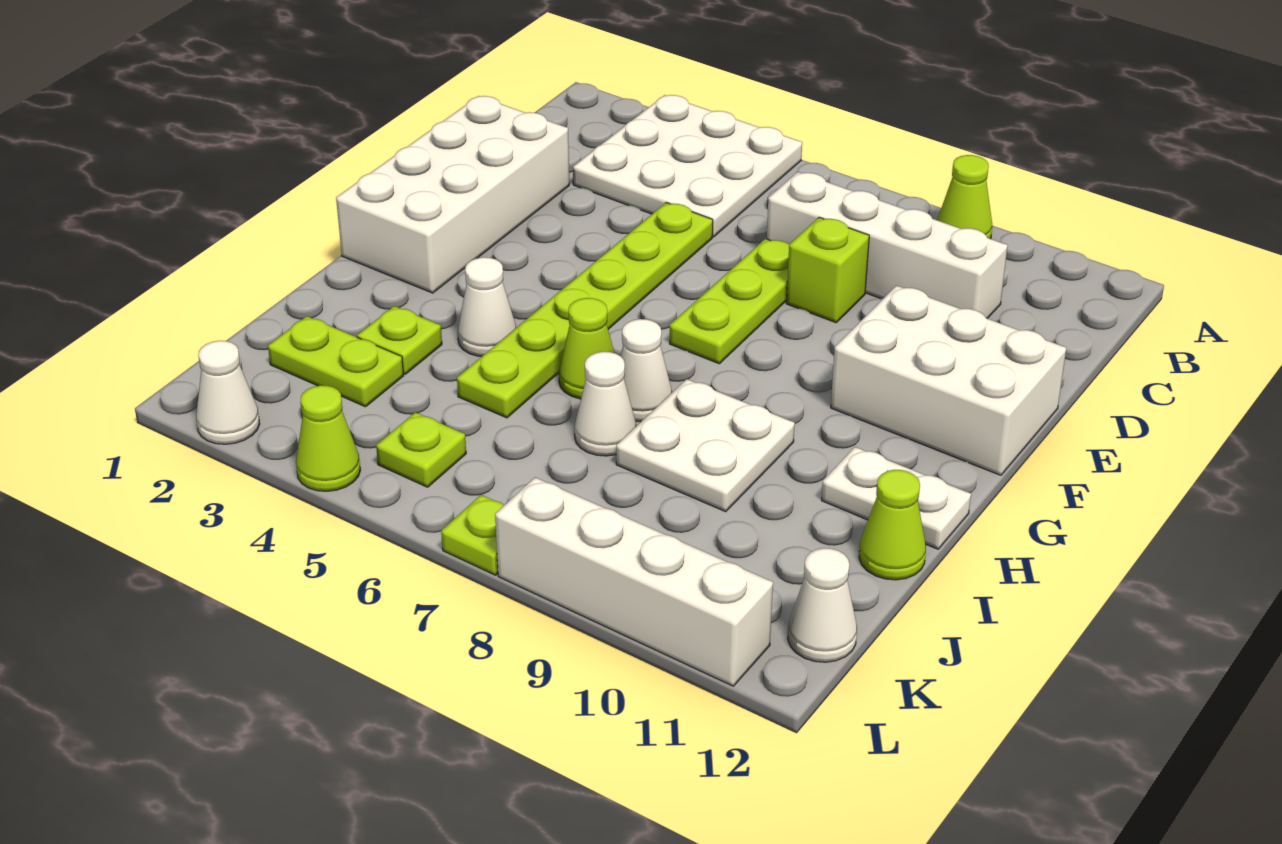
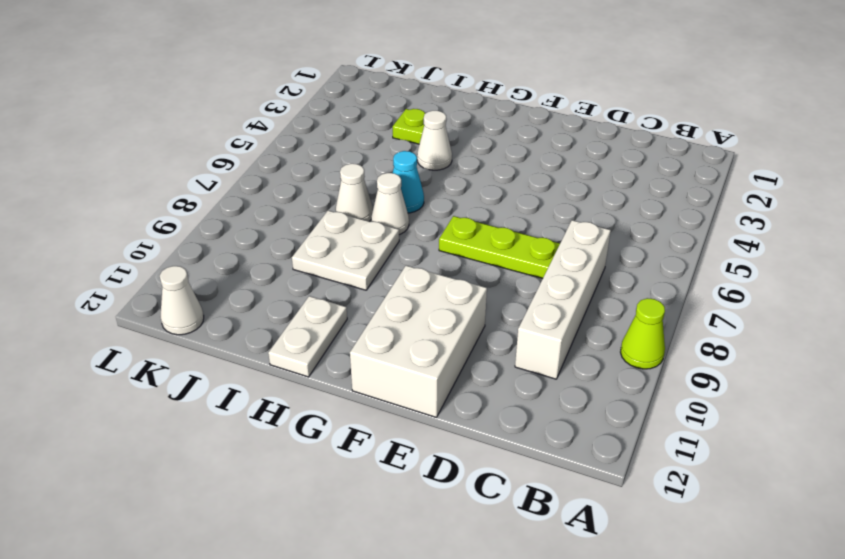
cyan 1x1 cone [393,151,424,213] -> lime 1x1 cone [559,298,614,399]
none -> white 3x3 plate [573,95,802,237]
none -> white 2x4 brick [336,96,569,293]
none -> lime 1x6 plate [457,203,713,418]

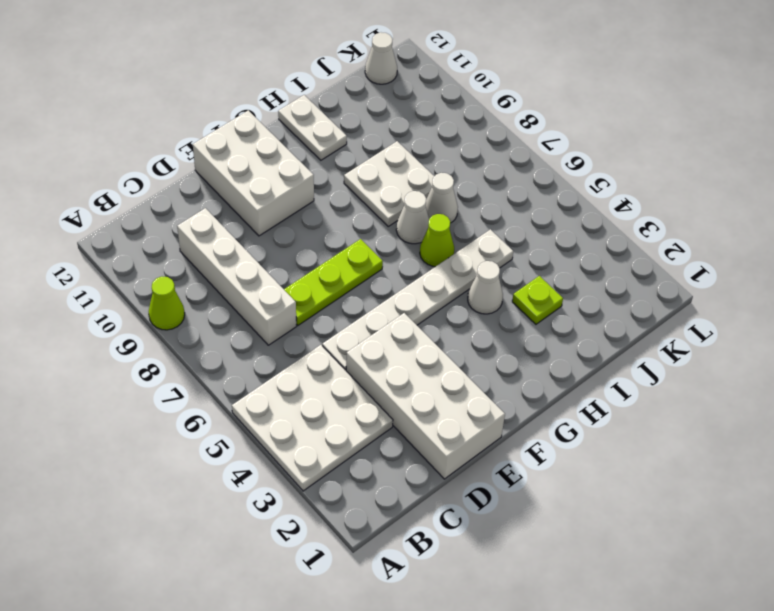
white 2x4 brick [346,313,505,479] -> white 2x4 brick turned to [336,96,569,293]
white 1x6 plate [322,229,513,370] -> lime 1x6 plate [457,203,713,418]
none -> lime 1x1 brick [786,217,869,323]
none -> lime 1x1 cone [859,470,926,580]
none -> lime 1x2 plate [268,316,404,407]

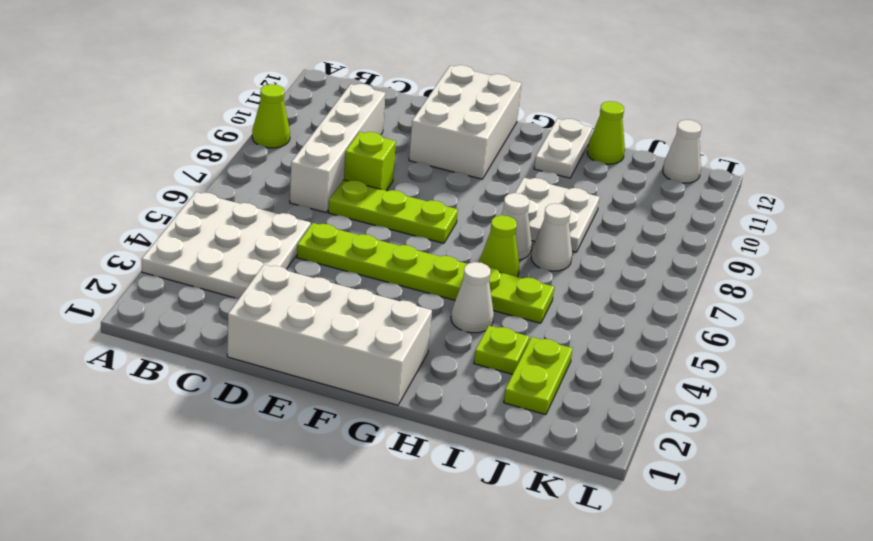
none -> lime 1x1 plate [376,412,466,487]
none -> white 1x1 cone [196,341,260,444]
none -> lime 1x1 cone [296,385,360,491]

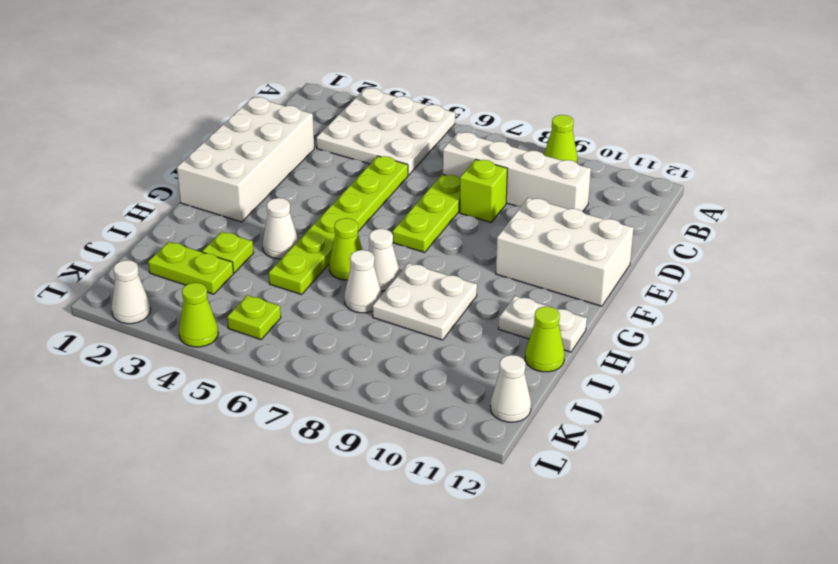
none -> lime 1x1 plate [441,495,504,575]
none -> white 1x4 brick [495,477,773,686]

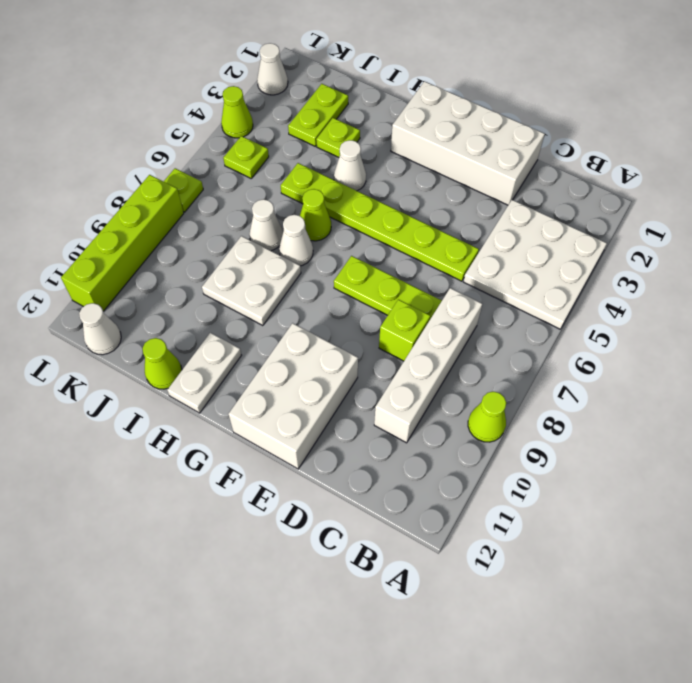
lime 1x4 brick [61,175,184,311] -> white 1x4 brick [495,477,773,686]

